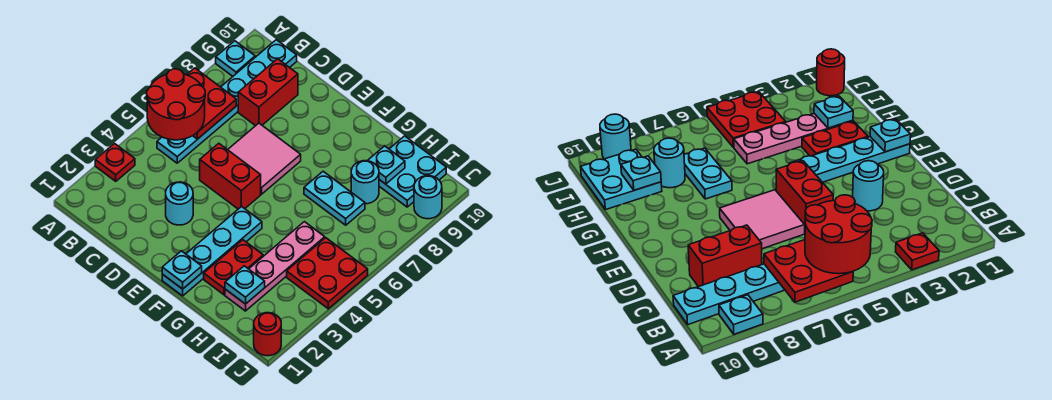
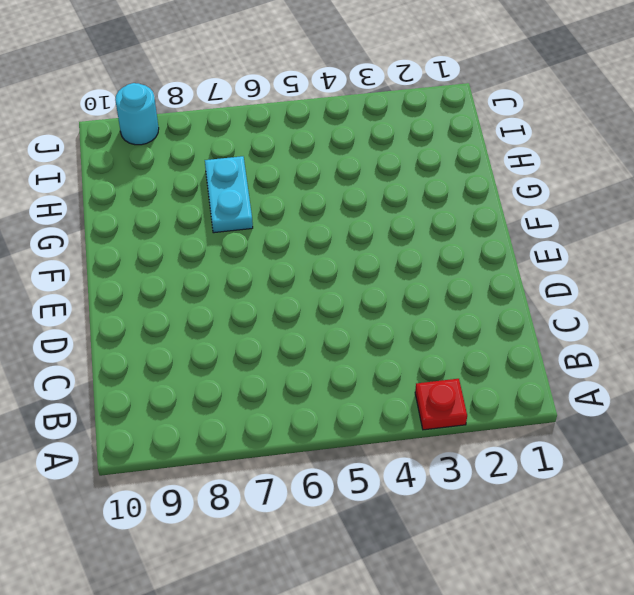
none -> cyan 1x1 plate [216,41,255,76]
none -> cyan 1x6 plate [157,40,297,163]
none -> red 1x2 brick [238,59,298,126]

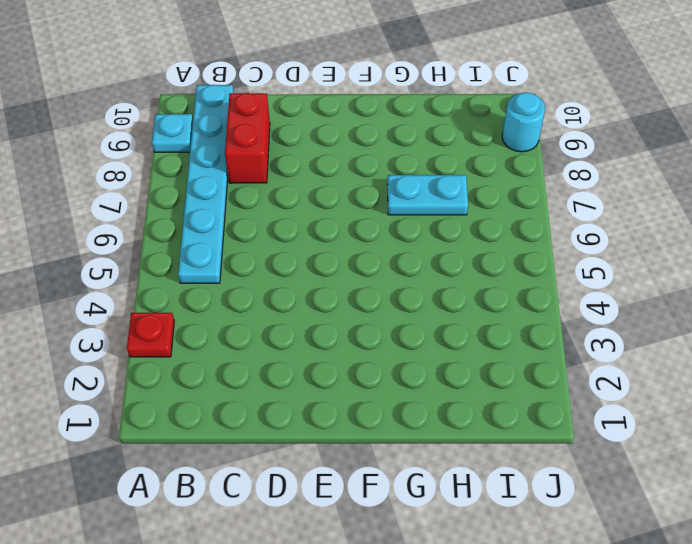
none -> cyan 1x1 round brick [166,182,193,225]
none -> red 1x2 brick [200,143,261,209]
none -> pink 2x2 tile [228,123,301,194]

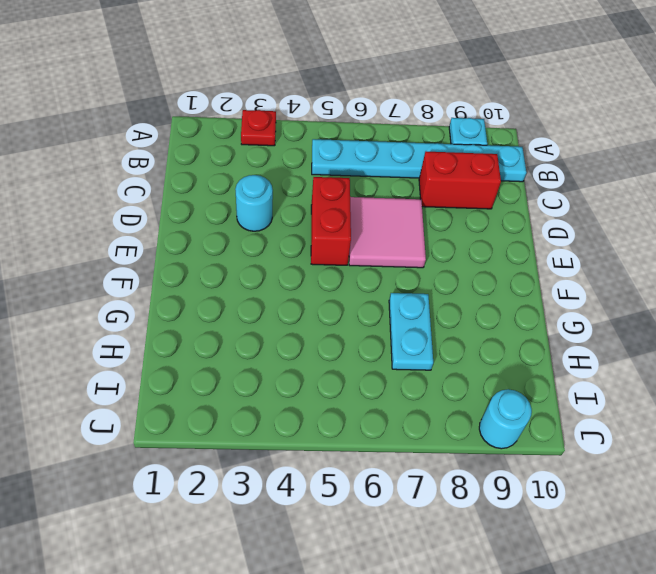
none -> cyan 1x4 plate [162,206,262,296]
none -> red 1x2 plate [204,240,263,295]
none -> pink 1x4 plate [225,222,325,311]

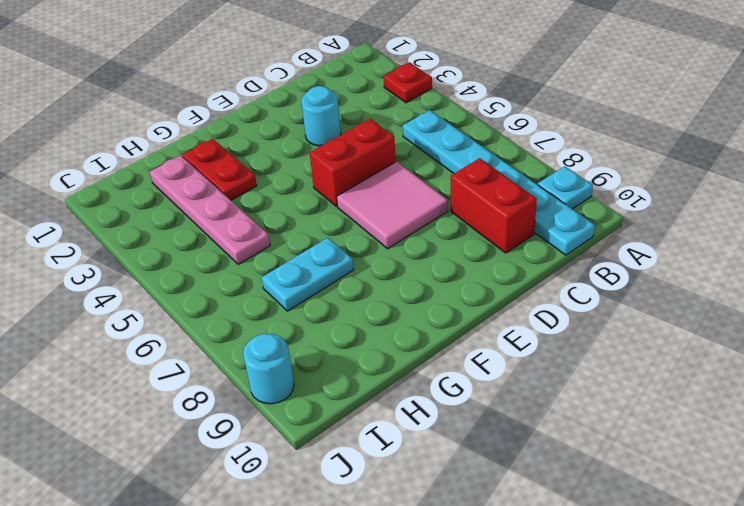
none -> cyan 1x4 plate [162,206,262,296]
none -> cyan 1x1 round brick [351,161,379,204]
none -> cyan 2x2 plate [379,136,446,207]

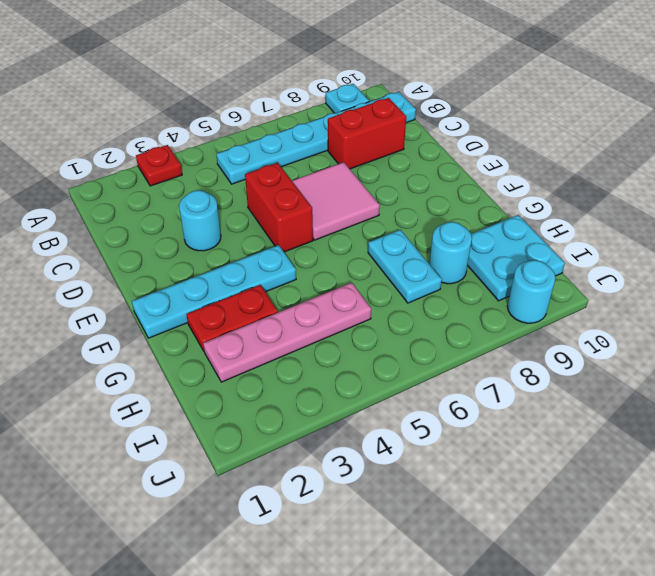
none -> red 2x2 plate [287,238,368,309]
none -> red 1x1 round brick [254,313,281,356]
none -> red 2x2 plate [187,68,236,139]

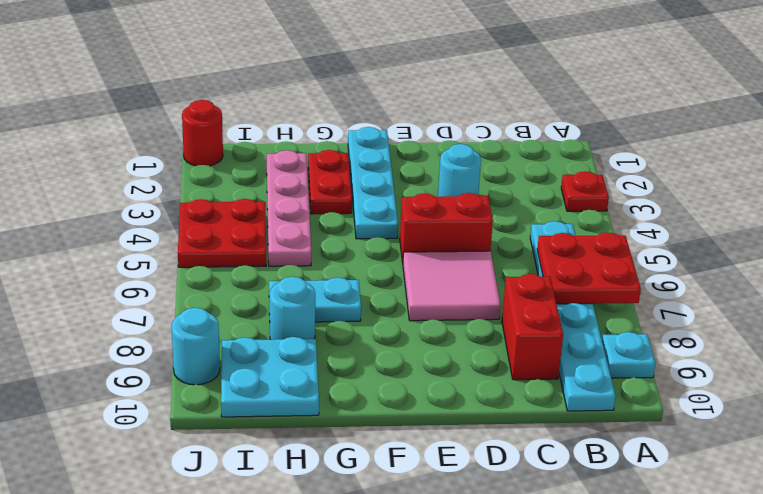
none -> cyan 1x1 plate [162,251,202,289]
none -> cyan 1x1 plate [225,266,265,304]
none -> cyan 1x1 plate [368,146,405,184]

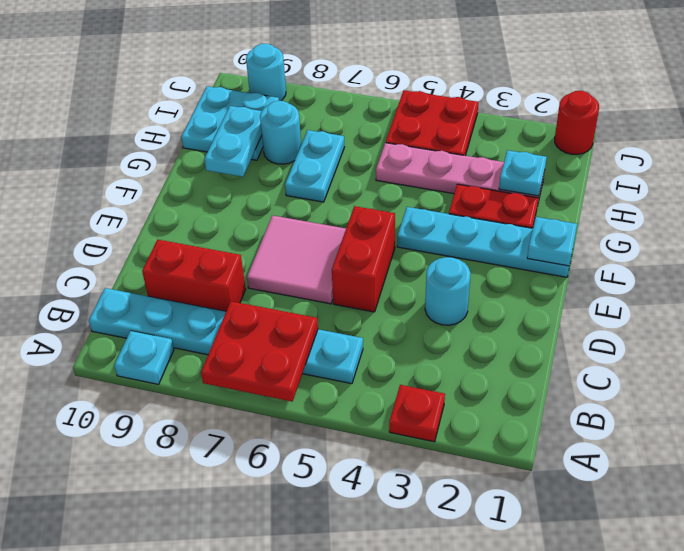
cyan 1x2 plate [204,106,262,177] -> cyan 1x1 plate [368,146,405,184]
none -> red 2x2 round brick [147,69,205,140]

